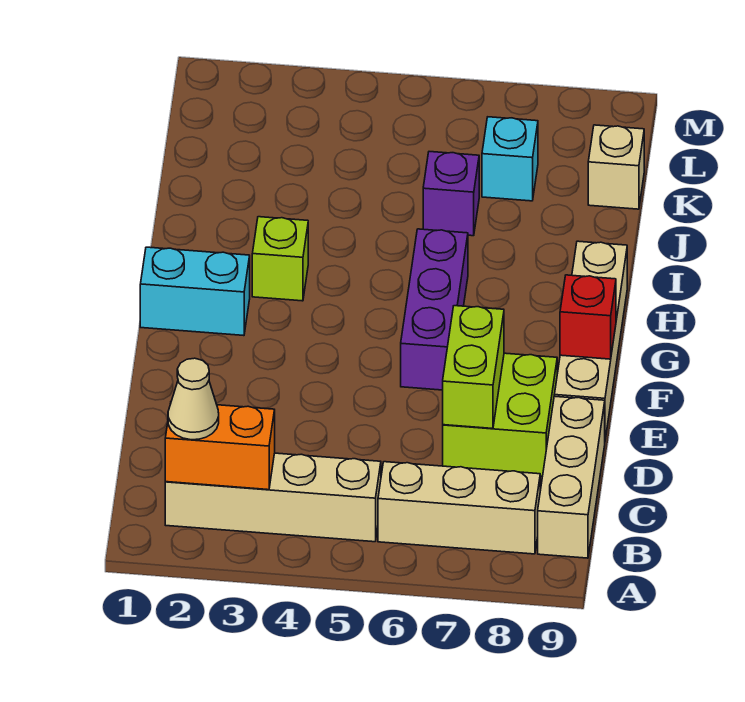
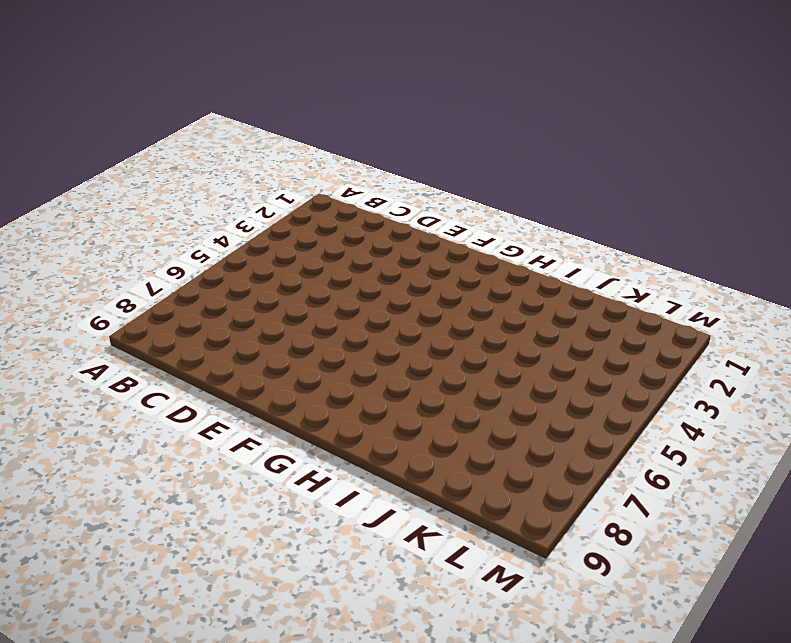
none -> tan 1x4 brick [165,453,381,542]
none -> tan 1x3 brick [378,462,540,554]
none -> tan 1x3 brick [538,396,605,558]

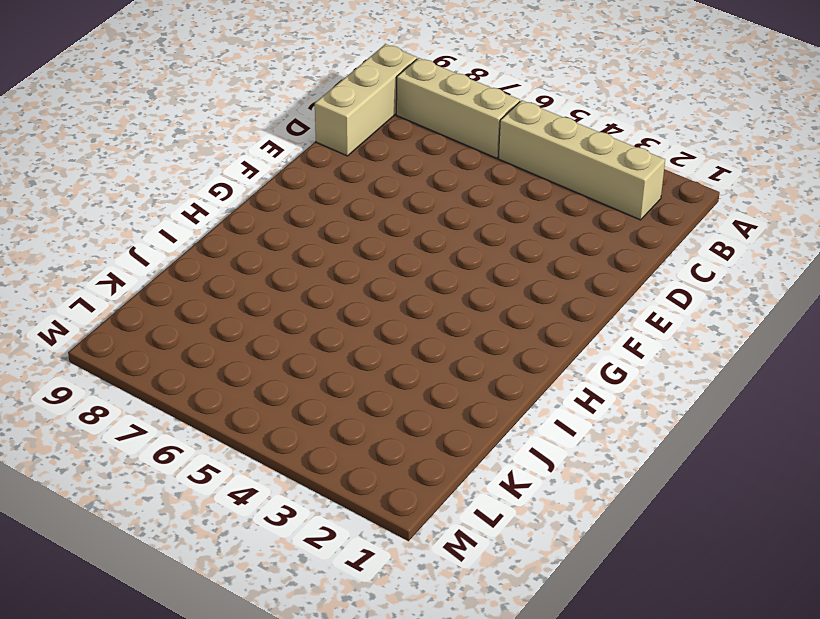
none -> lime 2x2 brick [443,353,557,476]
none -> tan 1x4 brick [554,241,627,439]
none -> purple 1x3 brick [401,229,468,390]

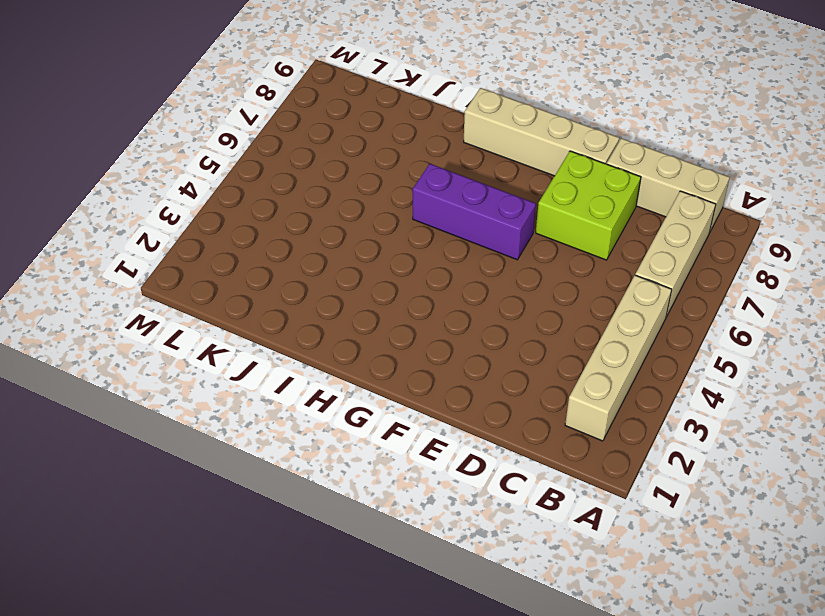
none -> cyan 1x2 brick [140,247,250,336]
none -> lime 1x1 brick [252,217,308,301]
none -> purple 1x1 brick [423,152,479,236]

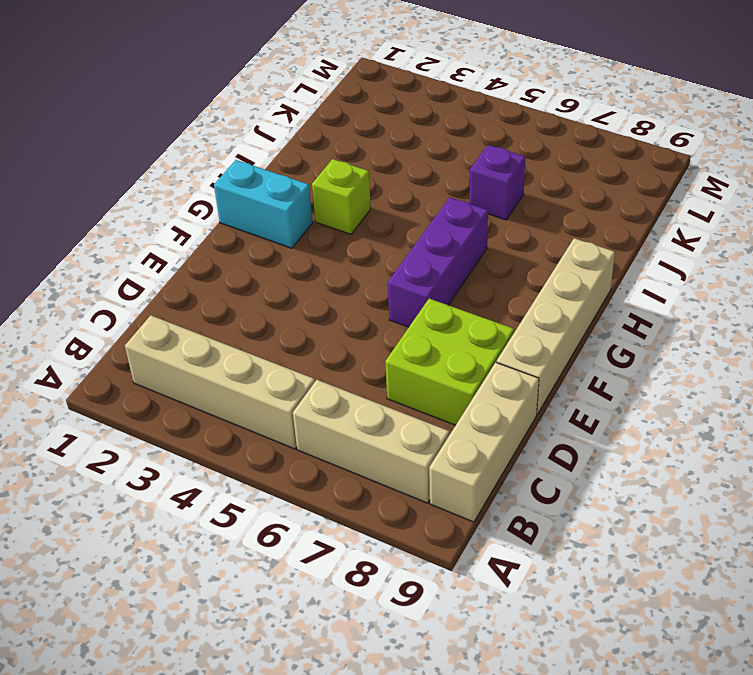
none -> cyan 1x1 brick [482,117,538,201]
none -> tan 1x1 brick [588,125,644,209]
none -> orange 1x2 brick [165,405,275,490]

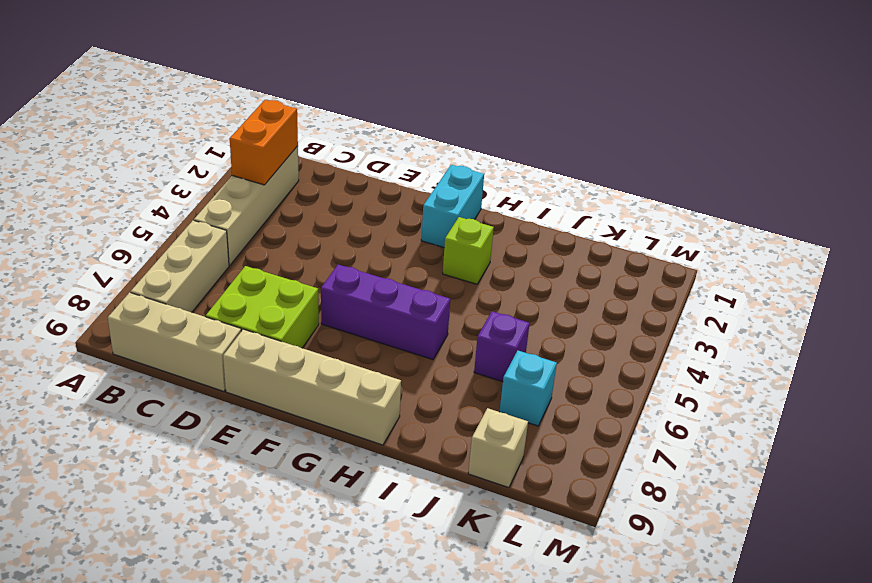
none -> lime 1x2 brick [443,306,504,429]
none -> red 1x1 brick [560,275,616,359]
none -> tan 1x1 cone [168,358,219,440]

